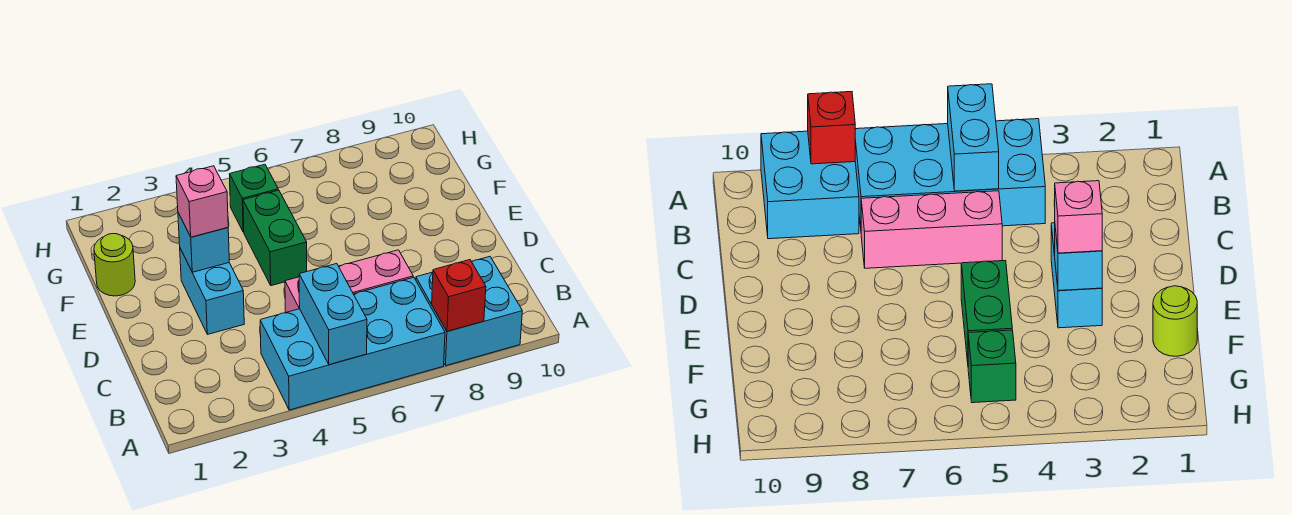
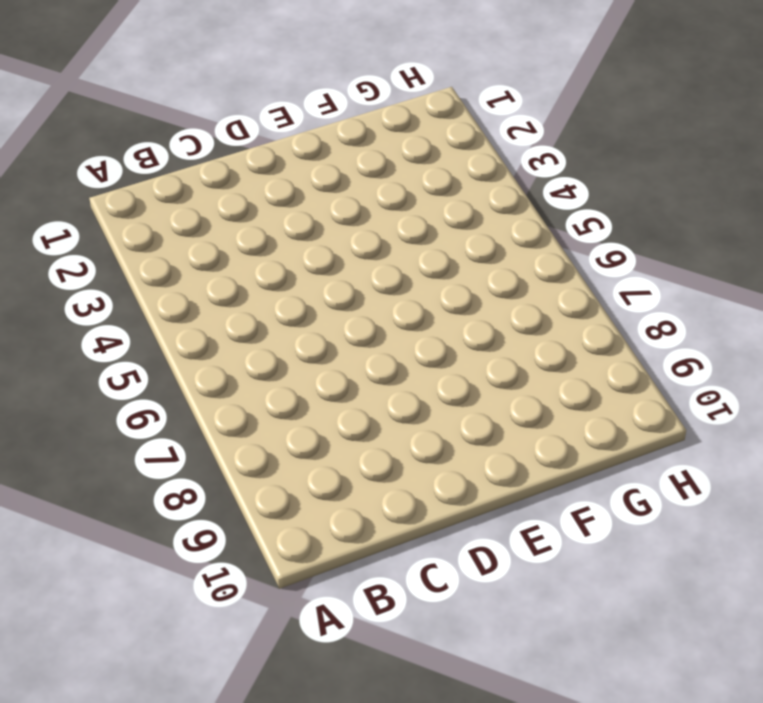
none -> cyan 2x4 brick [260,277,445,410]
none -> cyan 2x2 brick [416,257,522,366]

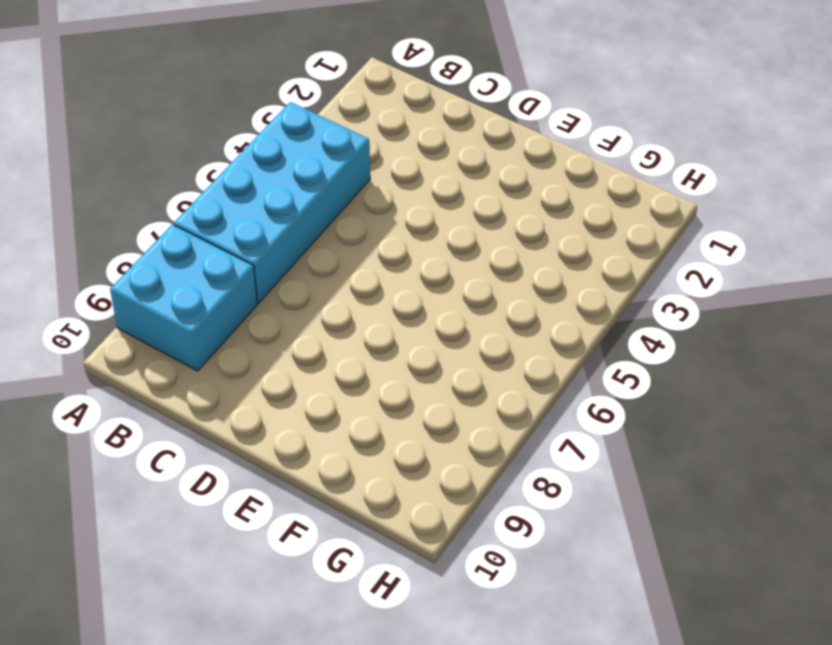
none -> pink 1x3 brick [285,250,413,313]
none -> cyan 1x2 brick [180,248,244,334]

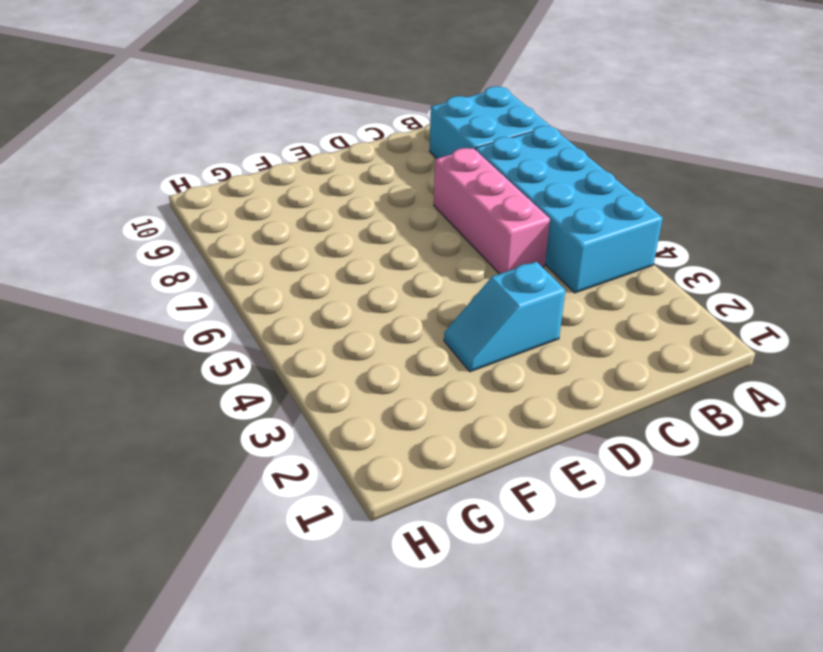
cyan 1x2 slope [444,262,565,372] -> cyan 1x2 brick [180,248,244,334]
none -> green 1x2 brick [243,190,307,286]
none -> lime 1x1 round brick [94,234,135,296]

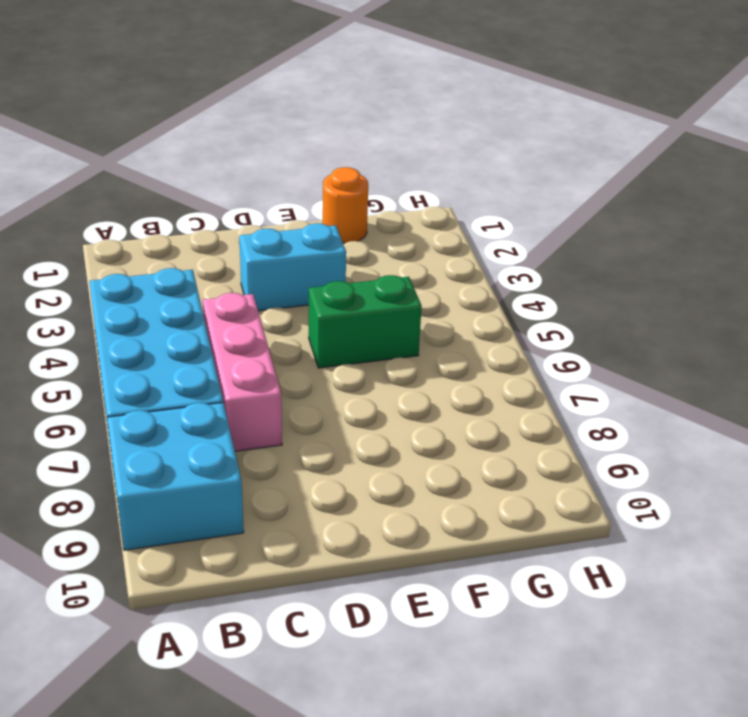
orange 1x1 round brick [323,167,368,243] -> lime 1x1 round brick [94,234,135,296]
none -> green 1x1 brick [229,164,278,232]
none -> cyan 1x2 brick [299,264,367,365]

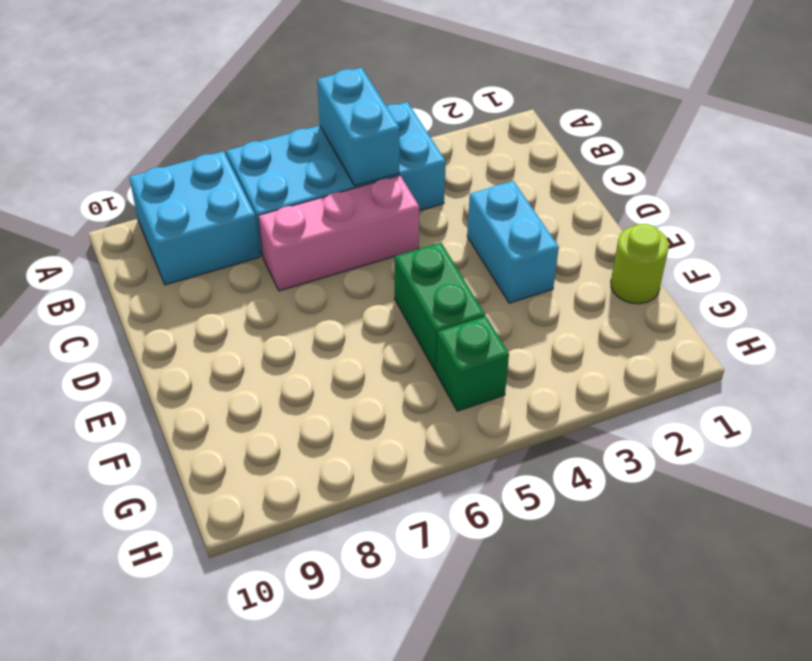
none -> red 1x1 brick [432,260,486,331]
none -> cyan 1x1 brick [178,213,229,272]

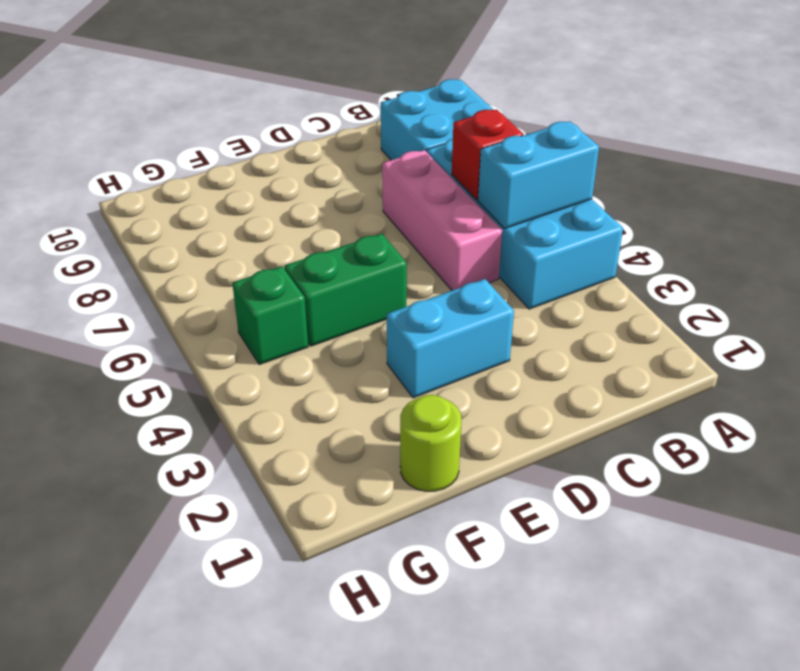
red 1x1 brick [452,110,523,200] -> red 1x1 brick moved to [432,260,486,331]
none -> cyan 1x1 brick [178,213,229,272]
none -> pink 1x1 brick [176,166,228,237]

